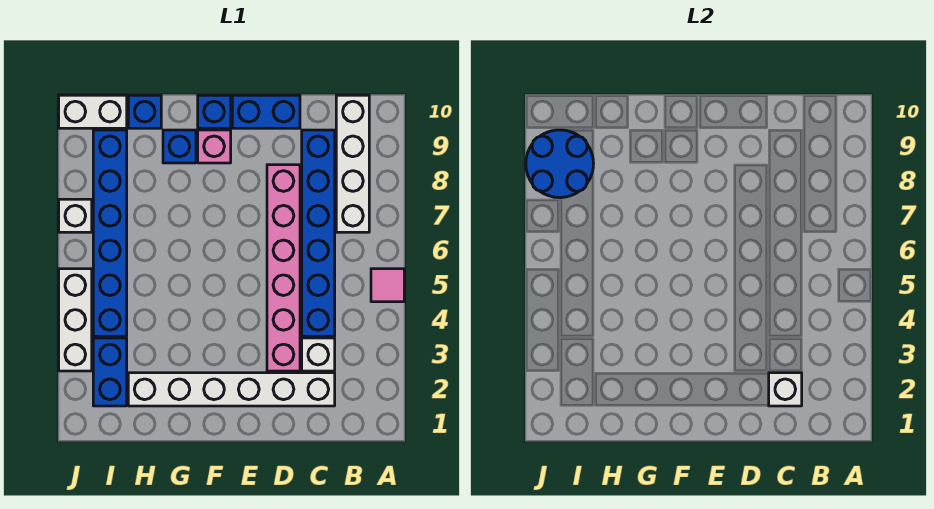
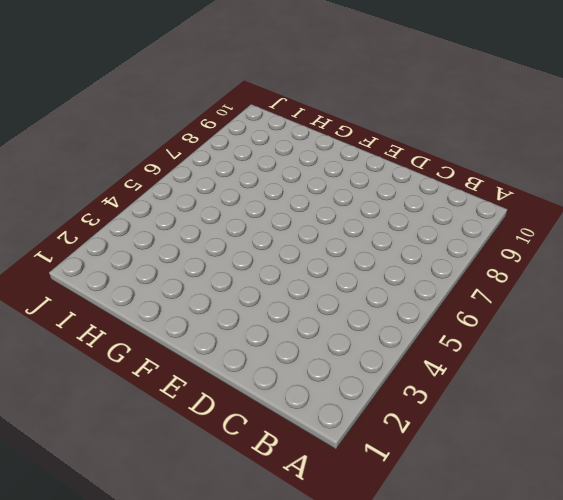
none -> pink 1x1 tile [371,269,404,302]
none -> white 1x4 brick [336,95,369,232]
none -> white 1x6 brick [128,373,335,406]

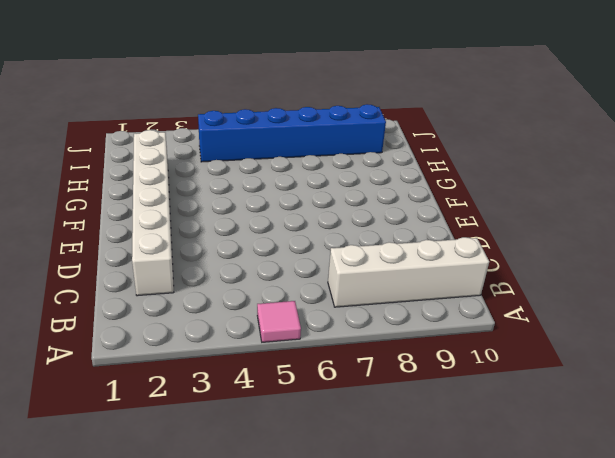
none -> white 1x1 brick [302,338,335,371]
none -> blue 1x6 brick [302,130,335,336]
none -> pink 1x6 brick [267,165,300,371]

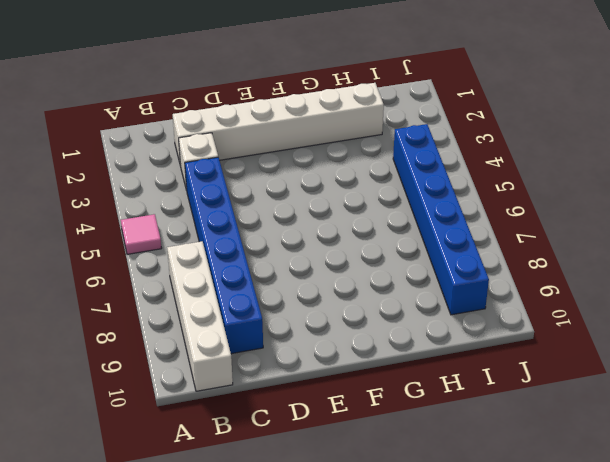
none -> pink 1x6 brick [267,165,300,371]
none -> blue 1x2 brick [232,95,300,128]
none -> pink 1x1 brick [198,130,231,163]

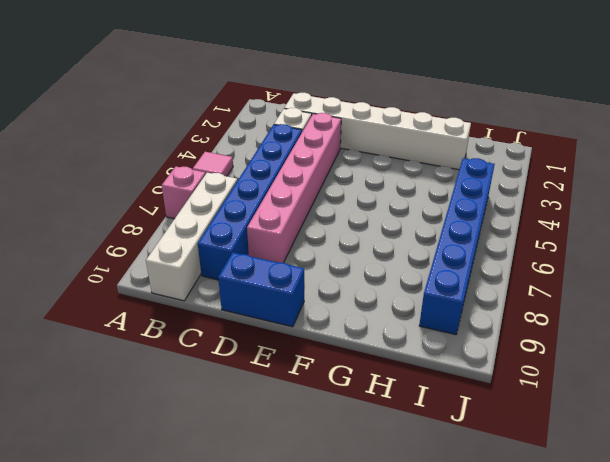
pink 1x1 brick [162,167,206,219] -> pink 1x1 brick moved to [198,130,231,163]
none -> blue 1x1 brick [198,95,231,128]
none -> blue 1x1 brick [163,130,196,163]
none -> blue 1x1 brick [128,95,161,128]

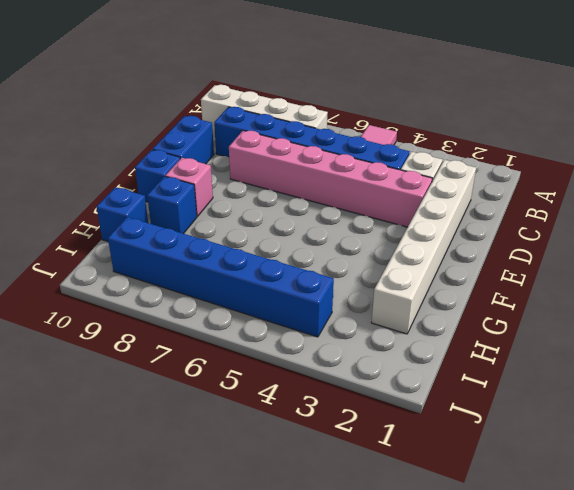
none -> blue 1x2 brick [93,338,127,406]
none -> white 1x2 brick [59,95,127,128]
none -> white 1x3 brick [59,269,92,371]

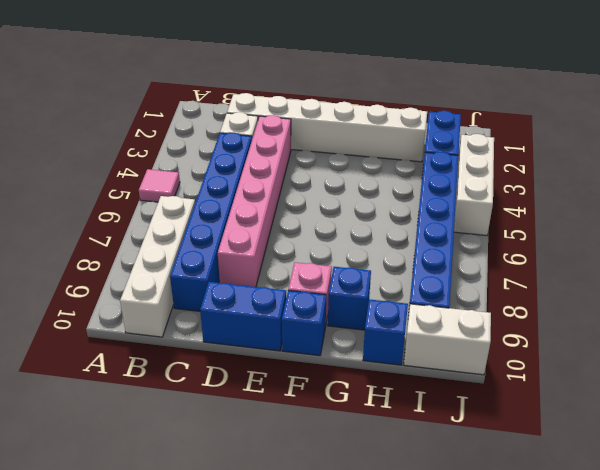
none -> white 1x1 brick [59,199,92,232]
none -> white 1x1 brick [769,373,802,406]
none -> blue 2x2 round brick [526,130,594,198]

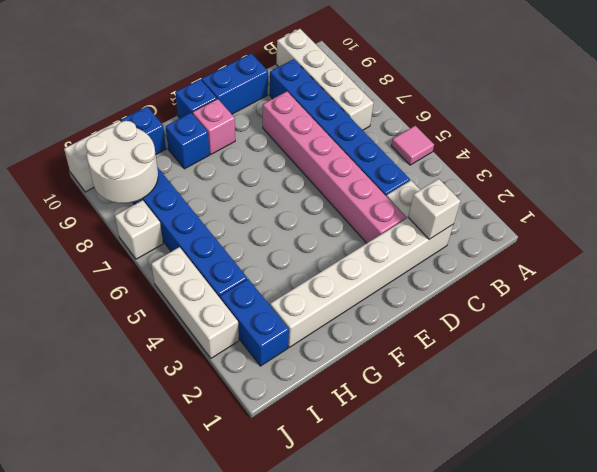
white 2x2 round brick [86,121,158,203] -> blue 2x2 round brick [526,130,594,198]

